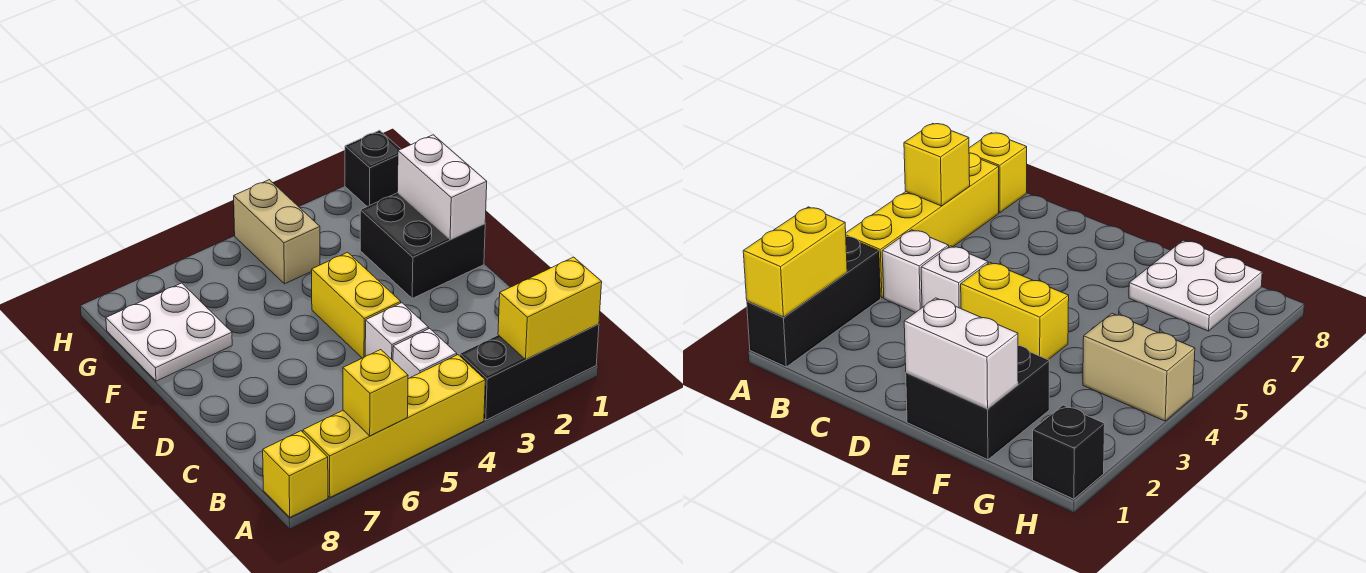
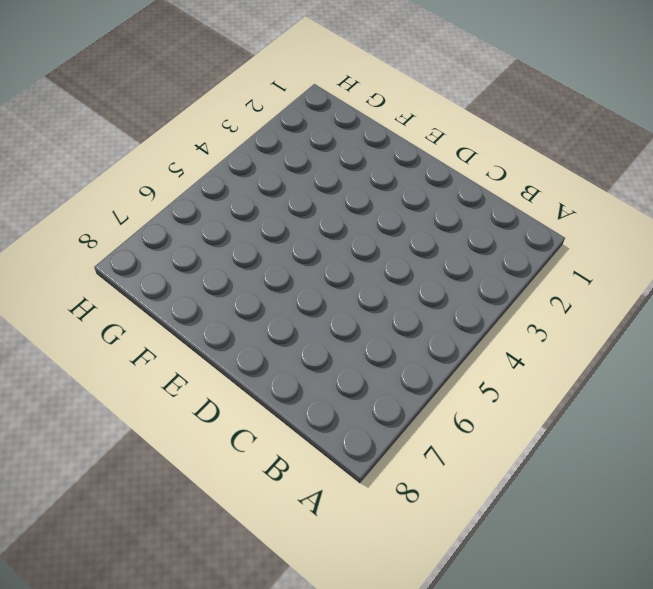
none -> black 1x3 brick [460,324,599,420]
none -> yellow 1x4 brick [303,355,485,497]
none -> yellow 1x1 brick [263,431,328,517]

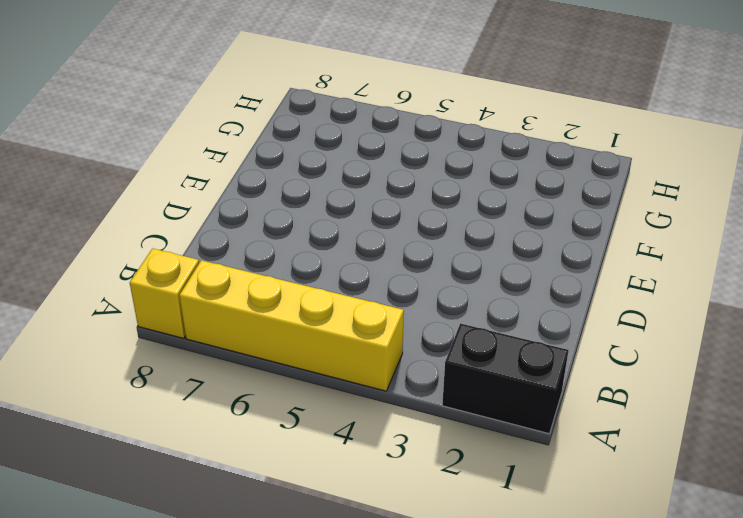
black 1x2 brick [442,323,569,434] -> black 1x3 brick [460,324,599,420]
none -> white 1x1 brick [393,329,457,379]
none -> white 1x1 brick [365,303,428,360]
none -> yellow 1x2 brick [312,252,401,358]

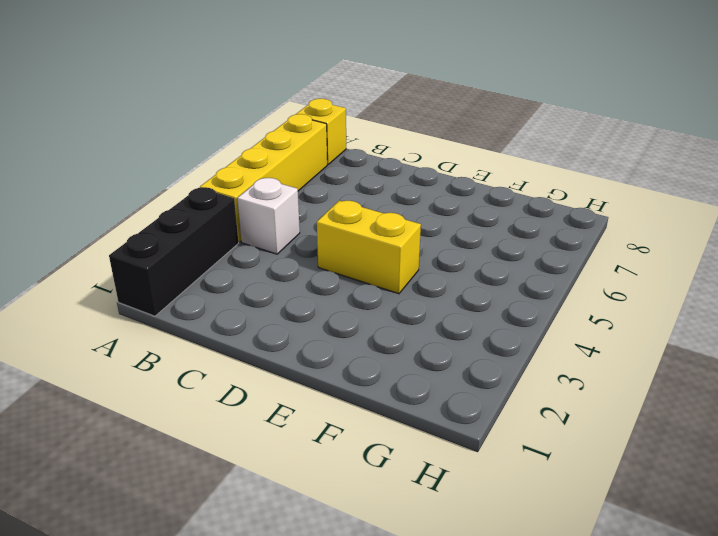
none -> white 1x1 brick [365,303,428,360]
none -> black 2x2 brick [360,193,485,298]
none -> white 2x2 plate [106,283,232,381]

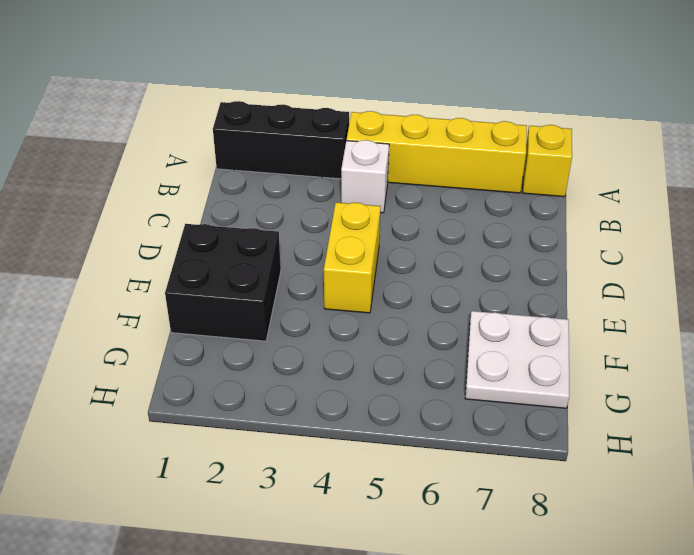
none -> white 1x1 brick [365,303,428,360]
none -> tan 1x2 brick [234,180,320,284]
none -> black 1x1 brick [345,130,400,206]

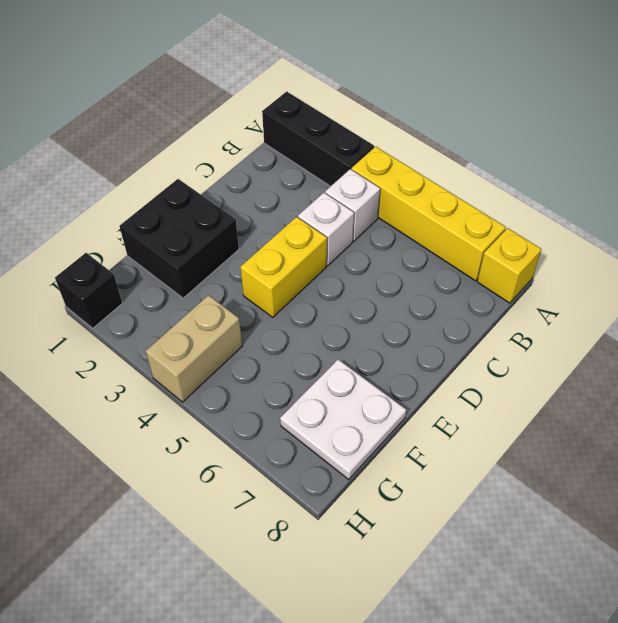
none -> yellow 1x2 brick [498,257,602,359]
none -> yellow 1x1 brick [343,350,408,436]
none -> white 1x2 brick [397,135,487,240]

